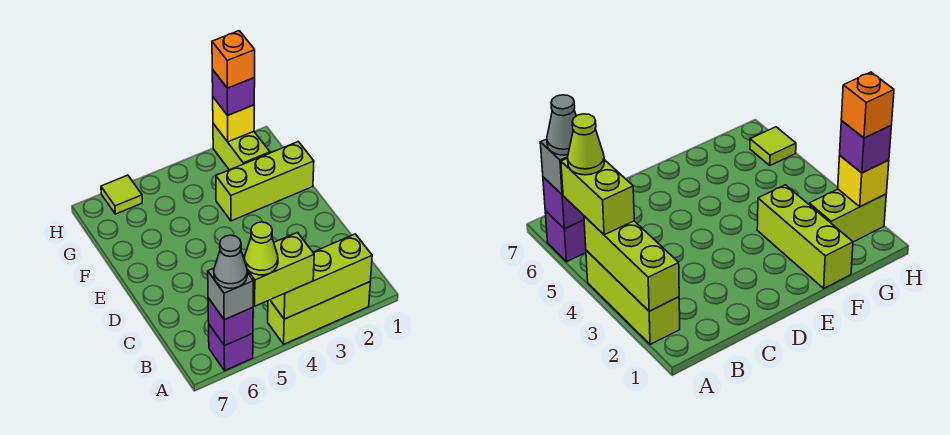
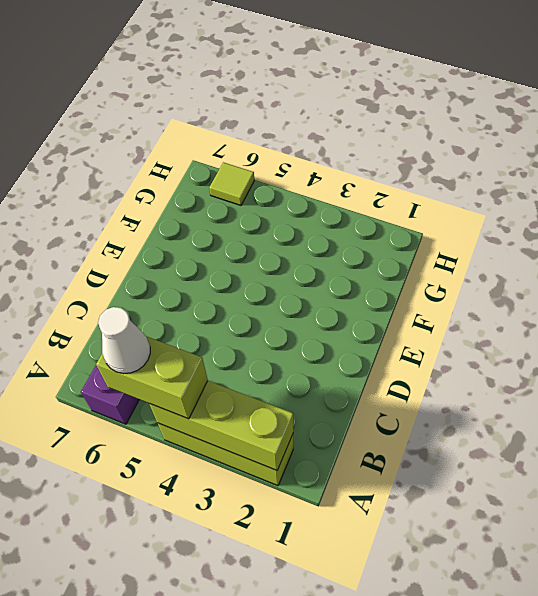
white 1x1 cone [98,307,150,374] -> lime 1x1 cone [245,222,278,275]
none -> lime 1x3 brick [216,142,314,221]
none -> lime 1x2 brick [213,124,270,170]
none -> purple 1x1 brick [208,298,253,346]

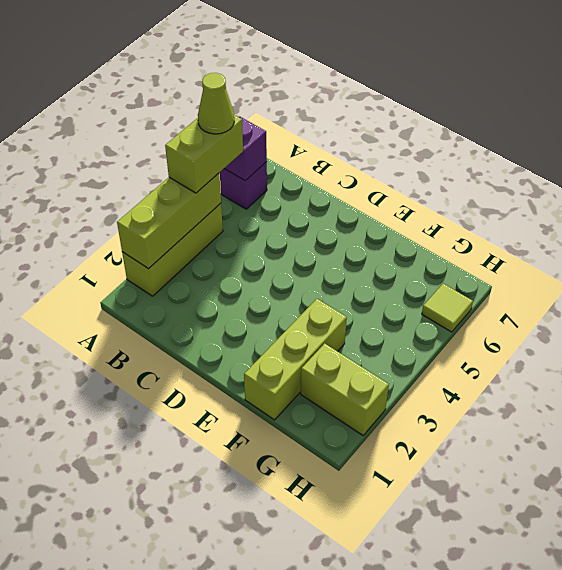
none -> yellow 1x1 brick [213,97,254,142]
none -> grey 1x1 brick [208,268,253,320]
none -> purple 1x1 brick [212,69,255,115]

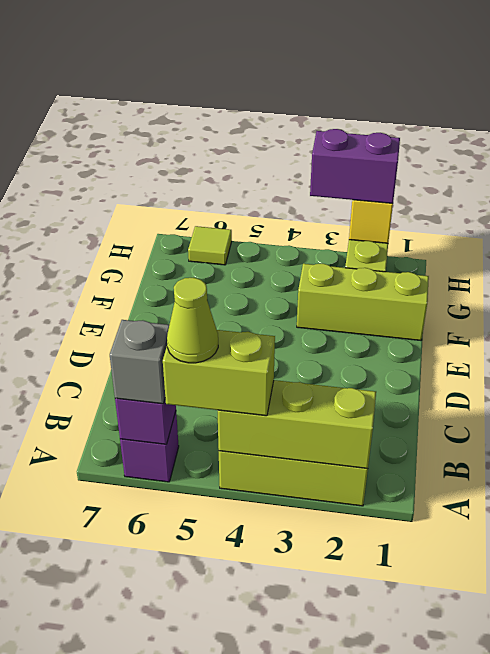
purple 1x2 brick [310,129,400,203] -> purple 1x1 brick [212,69,255,115]
none -> grey 1x1 cone [214,235,247,288]
none -> orange 1x1 brick [212,31,255,88]

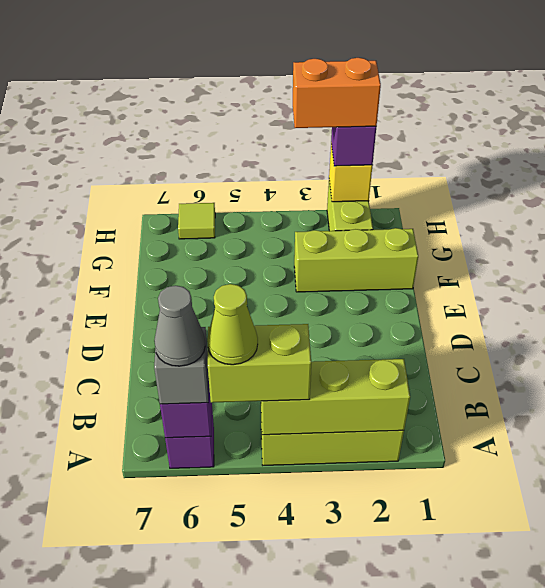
orange 1x2 brick [293,58,381,128] -> orange 1x1 brick [212,31,255,88]

